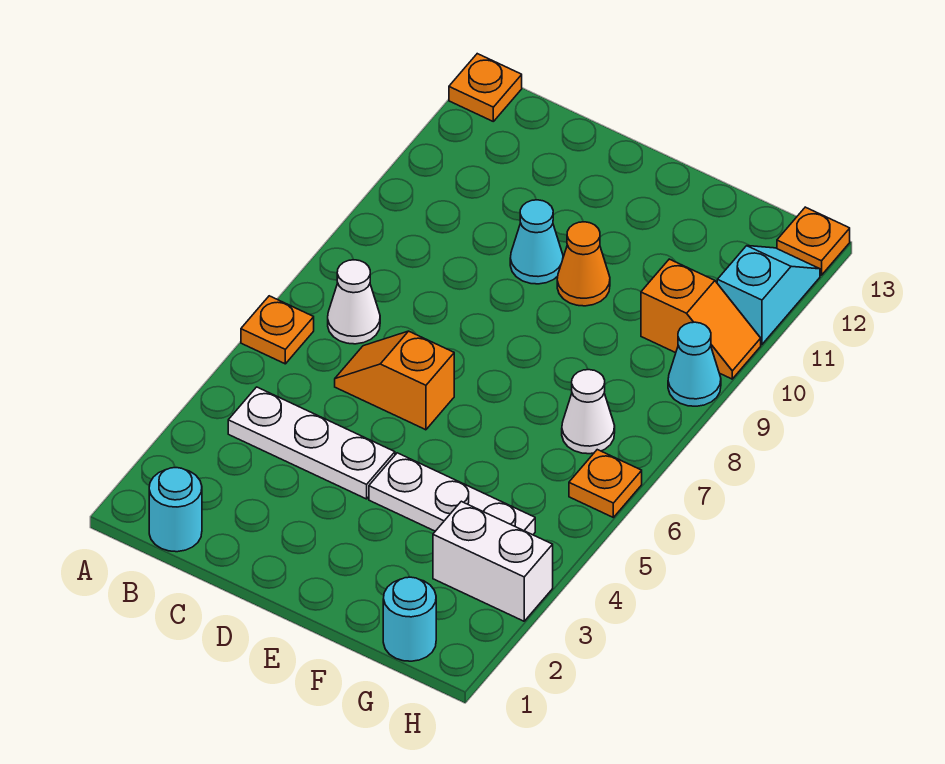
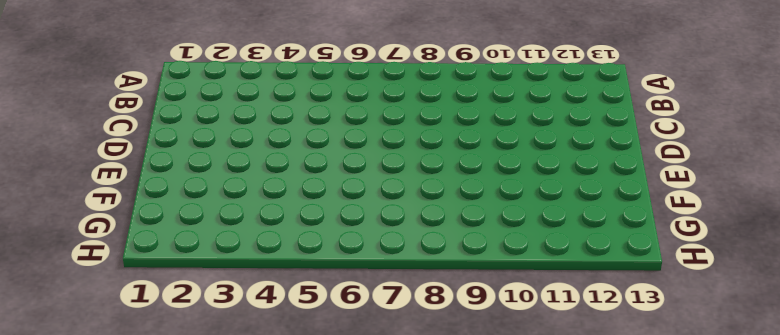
none -> orange 1x1 plate [241,296,314,364]
none -> orange 1x1 plate [449,54,522,121]
none -> cyan 1x1 round brick [149,468,202,552]

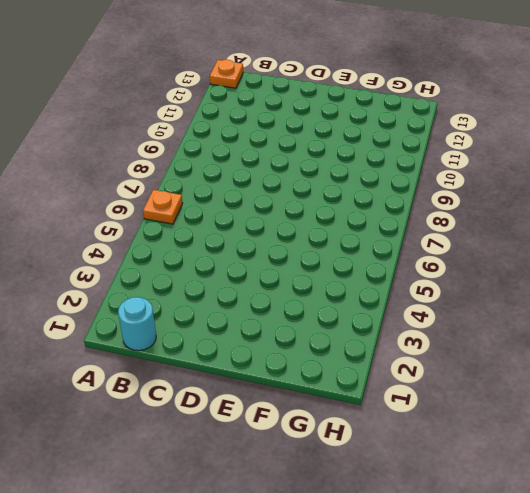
none -> white 1x3 plate [228,387,395,499]
none -> white 1x1 cone [328,260,380,344]
none -> orange 1x2 slope [335,331,454,430]

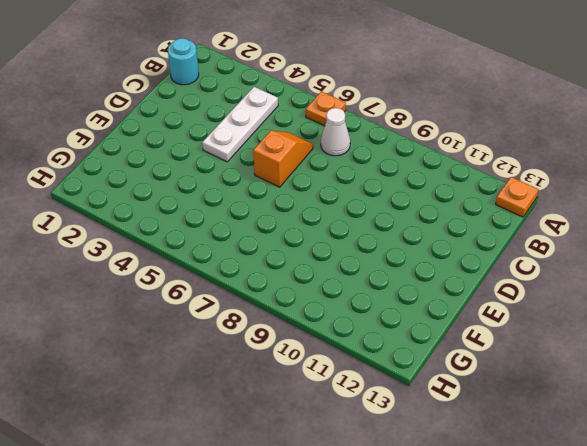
none -> cyan 1x1 cone [510,200,563,284]
none -> white 1x3 plate [369,453,535,535]
none -> orange 1x1 cone [557,222,610,306]

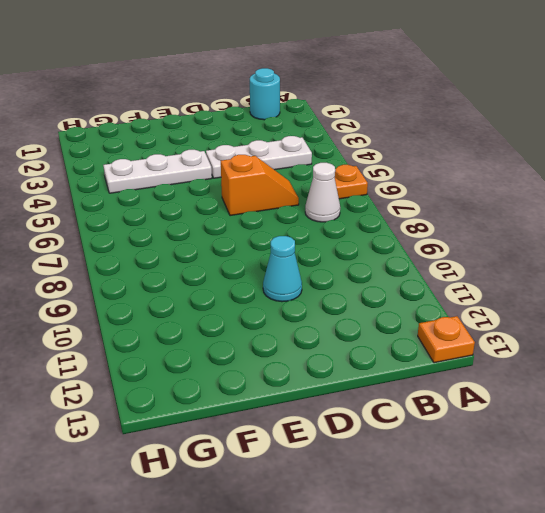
none -> orange 1x1 cone [557,222,610,306]
none -> cyan 1x1 round brick [383,577,436,661]
none -> white 1x2 brick [433,501,553,621]

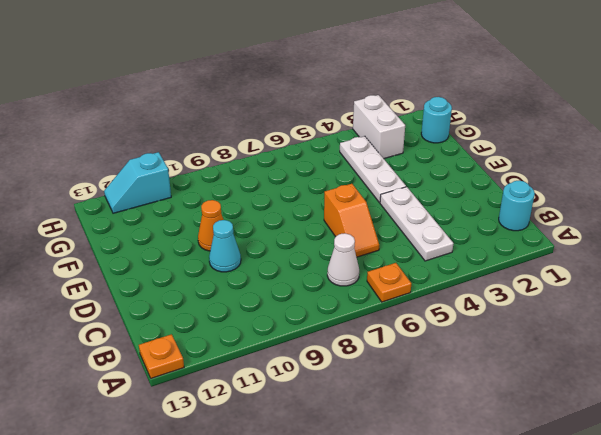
none -> white 1x1 cone [562,369,615,454]
none -> orange 1x2 slope [641,259,761,379]
none -> orange 1x1 plate [569,450,642,517]

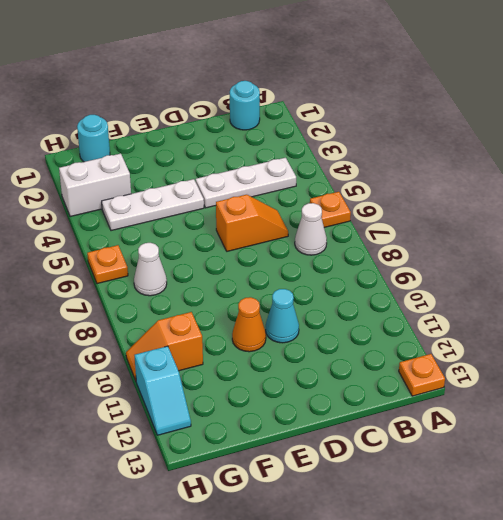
none -> cyan 1x1 cone [668,322,721,406]
none -> orange 1x1 plate [777,207,850,275]

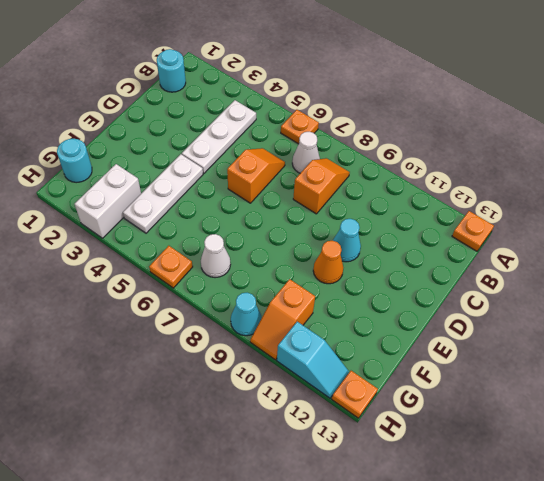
orange 1x2 slope [293,158,350,214] -> none

